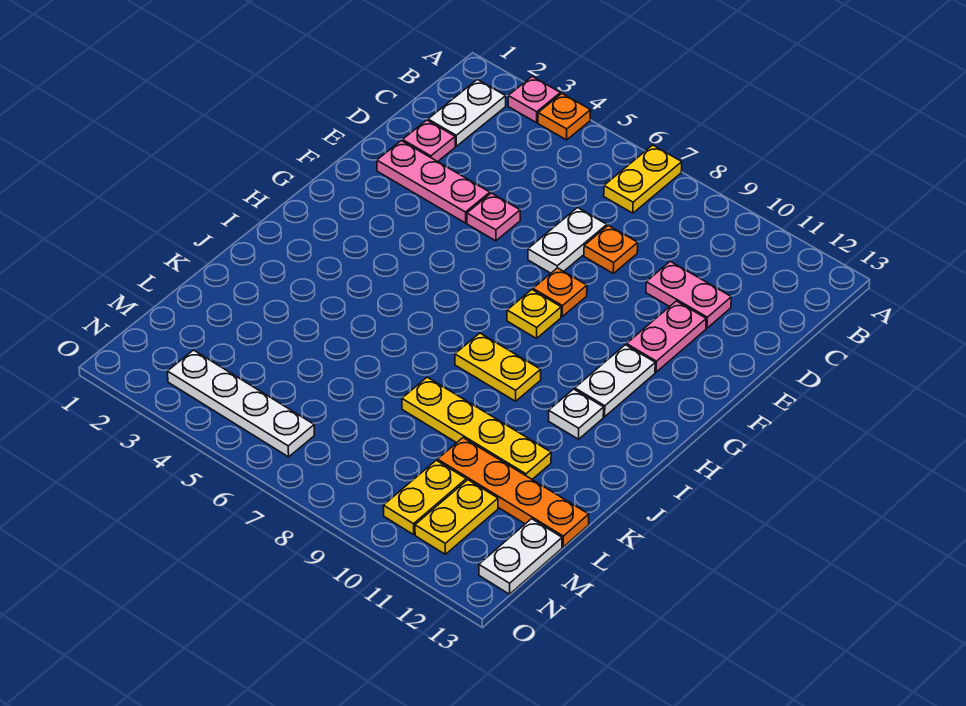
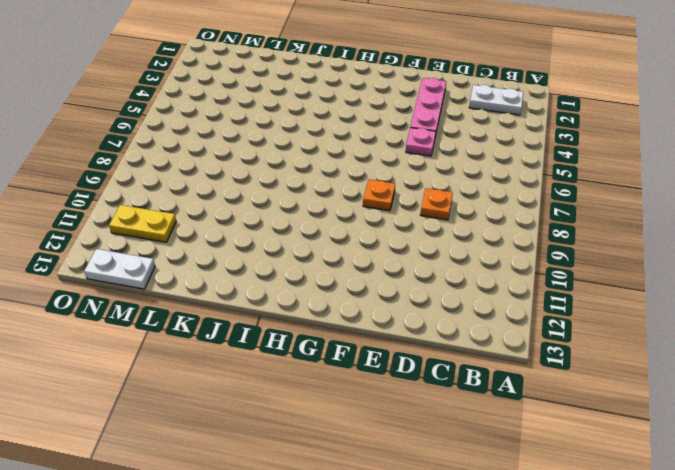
none -> pink 1x1 plate [508,77,560,123]
none -> orange 1x1 plate [538,94,591,140]
none -> yellow 1x2 plate [604,145,682,213]

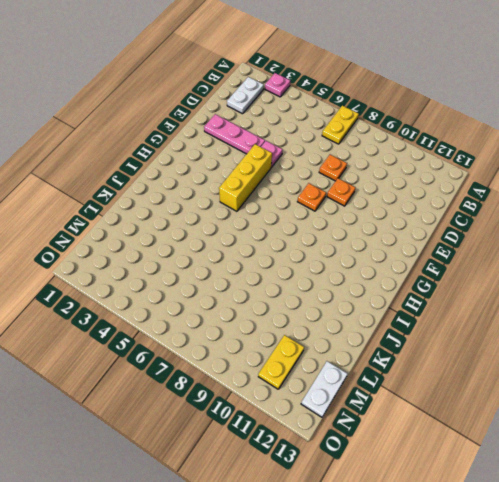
orange 1x1 plate [327,178,356,206] -> orange 1x1 plate moved to [538,94,591,140]
yellow 1x3 brick [219,144,272,211] -> none
none -> pink 1x1 plate [403,120,455,162]
none -> white 1x2 plate [528,208,607,273]
none -> pink 1x2 plate [646,261,731,328]

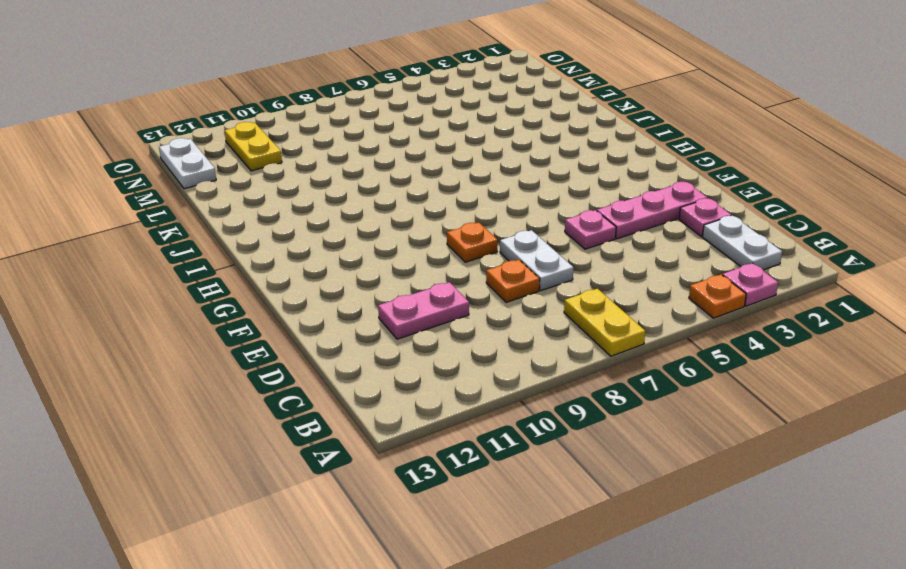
none -> pink 1x2 plate [627,301,706,372]
none -> yellow 1x1 plate [507,290,561,338]
none -> white 1x2 plate [575,345,655,417]

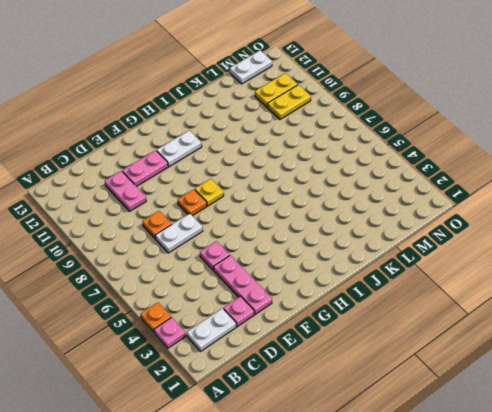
none -> yellow 1x2 plate [604,145,682,213]
none -> yellow 1x2 plate [455,333,541,401]
none -> white 1x1 plate [549,389,604,439]

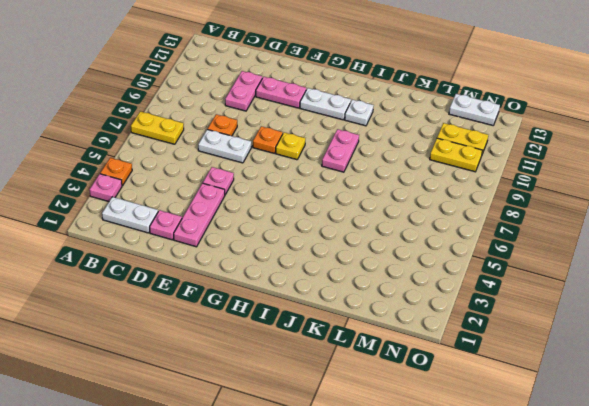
pink 1x2 plate [322,129,359,172] -> yellow 1x2 plate [455,333,541,401]
none -> yellow 1x4 plate [402,377,551,479]
none -> orange 1x4 plate [438,438,589,547]
none -> white 1x4 plate [168,350,315,457]

